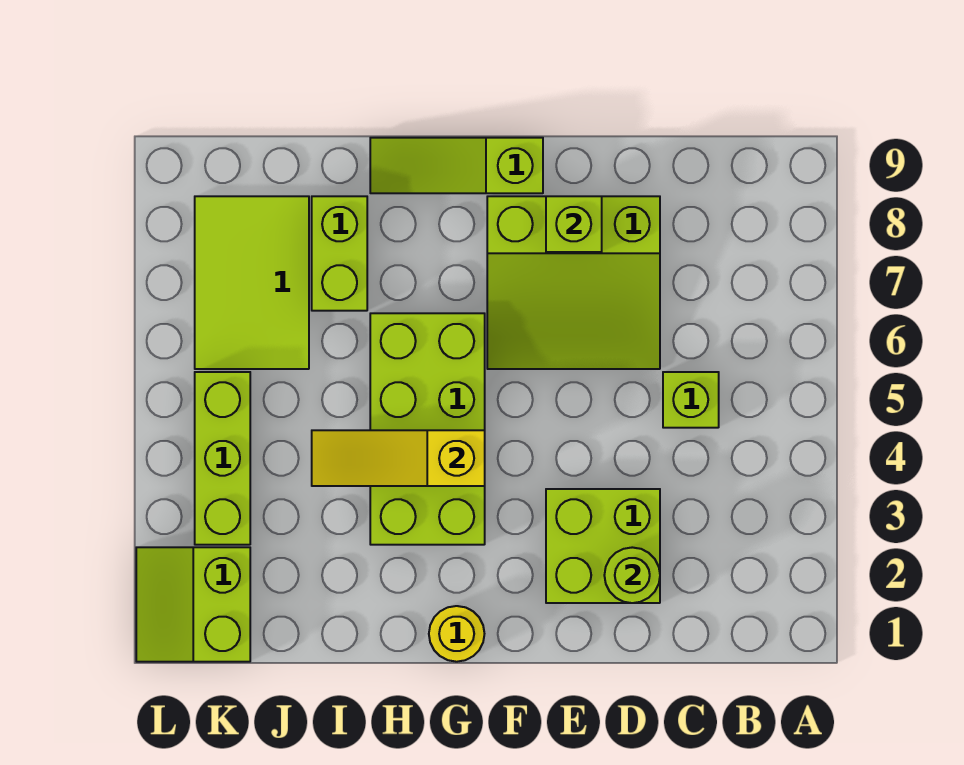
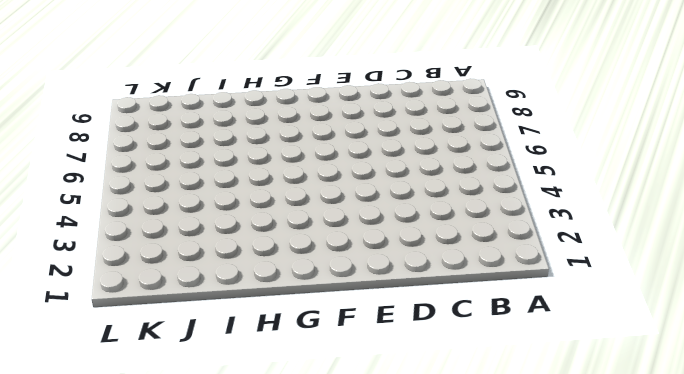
none -> lime 1x1 brick [663,372,719,428]
none -> lime 2x2 brick [546,489,660,603]
none -> lime 3x3 slope [487,196,660,369]

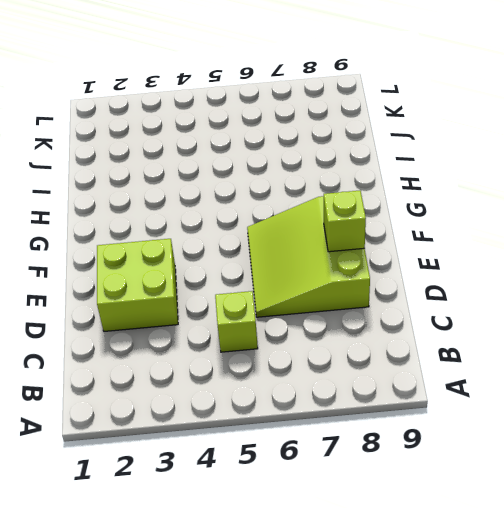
none -> lime 1x3 slope [370,138,543,193]
none -> yellow 1x1 round brick [429,606,484,662]
none -> lime 2x4 brick [370,313,485,545]

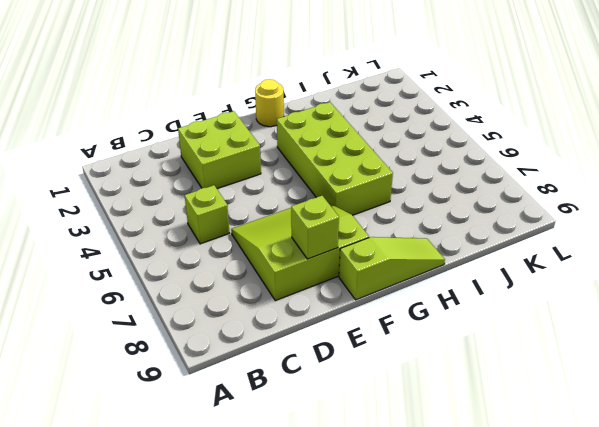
none -> lime 1x2 brick [312,196,367,311]
none -> lime 2x3 tile [195,196,309,369]
none -> lime 2x2 slope [136,547,250,662]

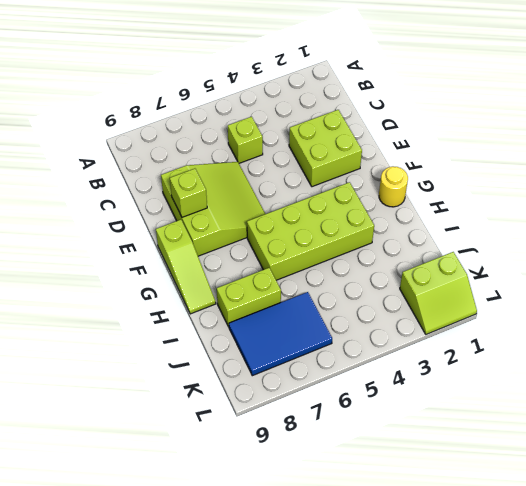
blue 2x3 tile [229,292,332,376] -> lime 2x3 tile [195,196,309,369]
none -> lime 1x3 brick [195,372,250,545]
none -> lime 1x1 round brick [604,547,660,603]
none -> yellow 1x3 slope [312,430,485,486]

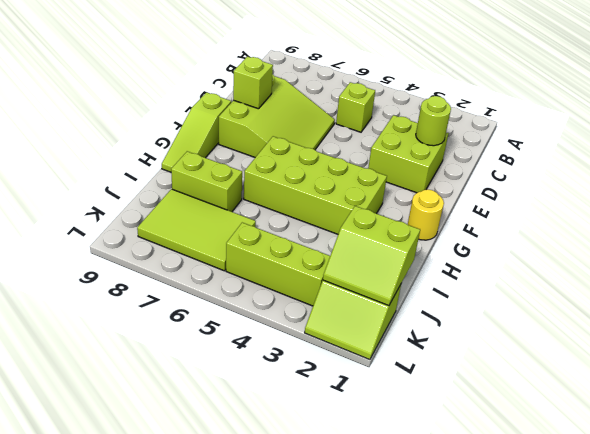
lime 2x2 slope [323,206,420,306] -> none
none -> yellow 1x3 slope [312,430,485,486]

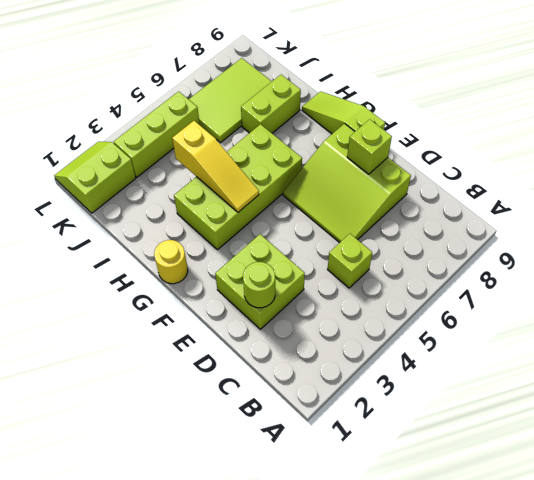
yellow 1x3 slope [172,121,259,212] -> yellow 1x3 slope turned to [312,430,485,486]

